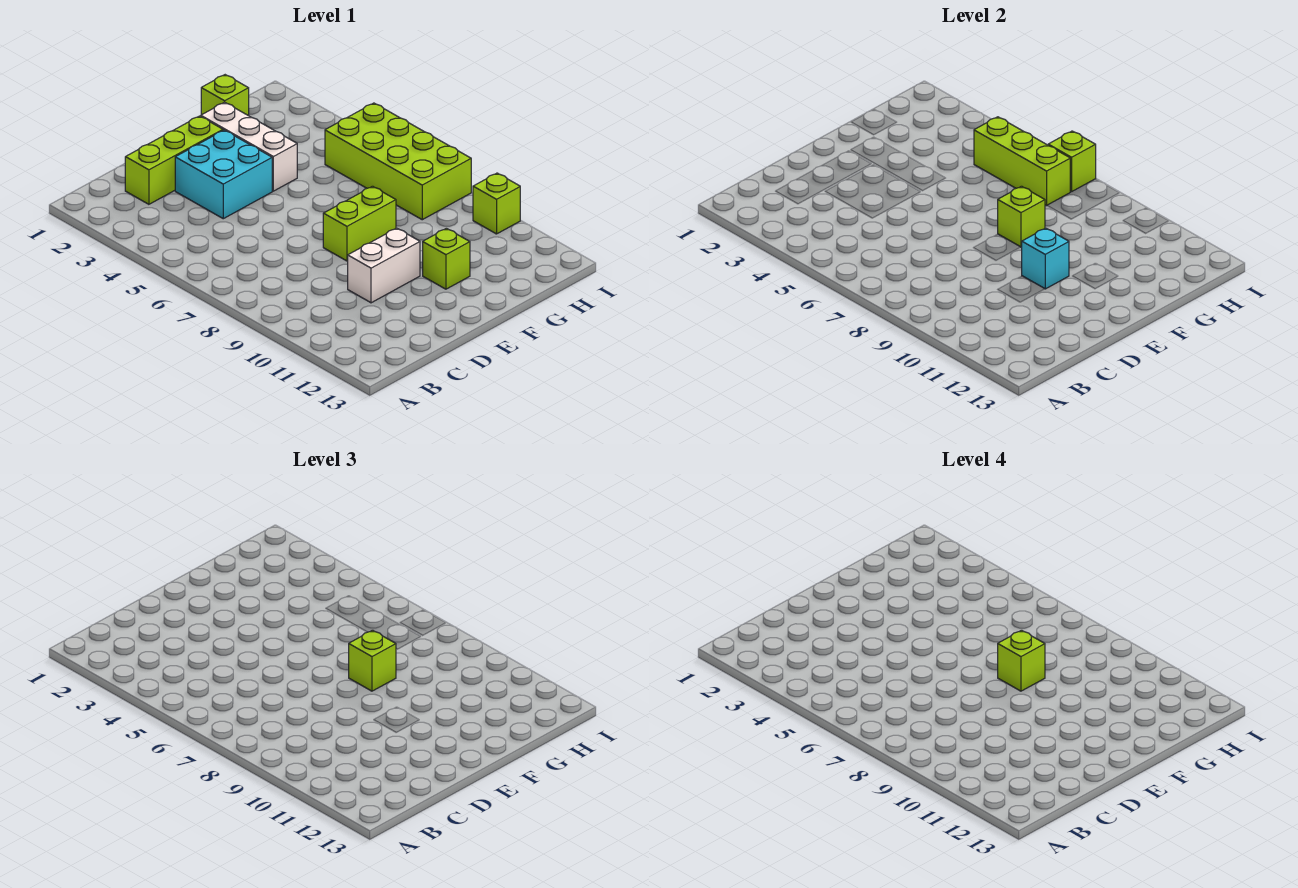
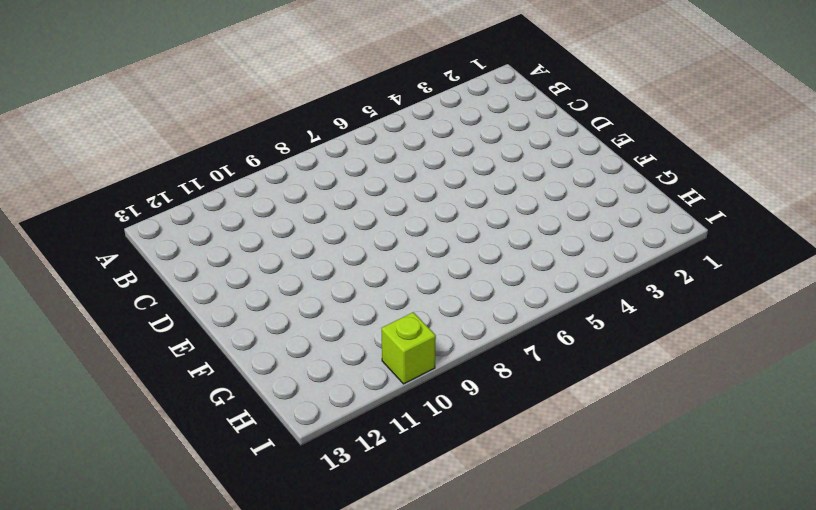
none -> lime 1x3 brick [125,116,223,204]
none -> cyan 2x2 brick [175,130,272,219]
none -> white 1x2 brick [348,228,420,303]

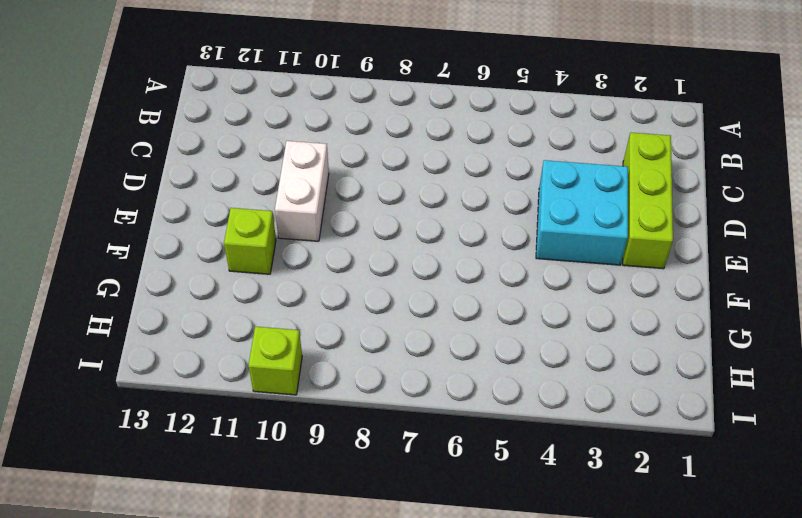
none -> lime 1x2 brick [323,186,396,261]
none -> white 1x3 brick [201,102,297,191]
none -> lime 1x1 brick [201,75,249,116]

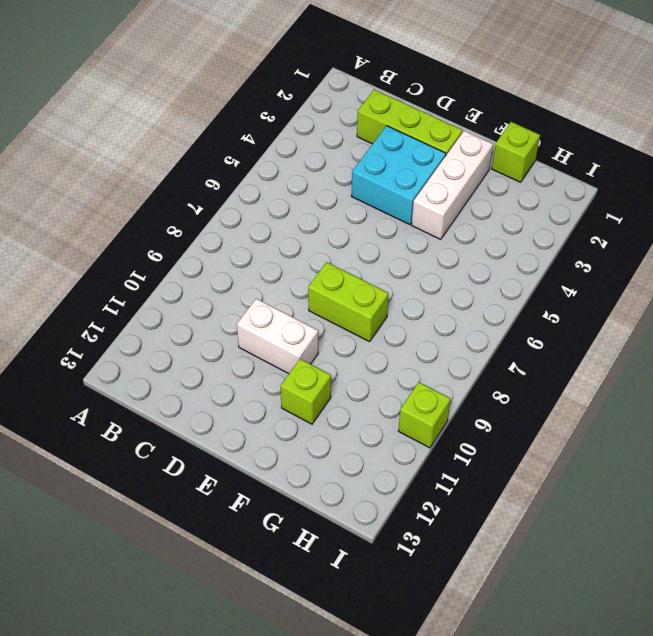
none -> lime 2x4 brick [325,103,471,220]
none -> cyan 1x1 brick [1022,228,1069,289]
none -> lime 1x1 brick [998,186,1045,247]

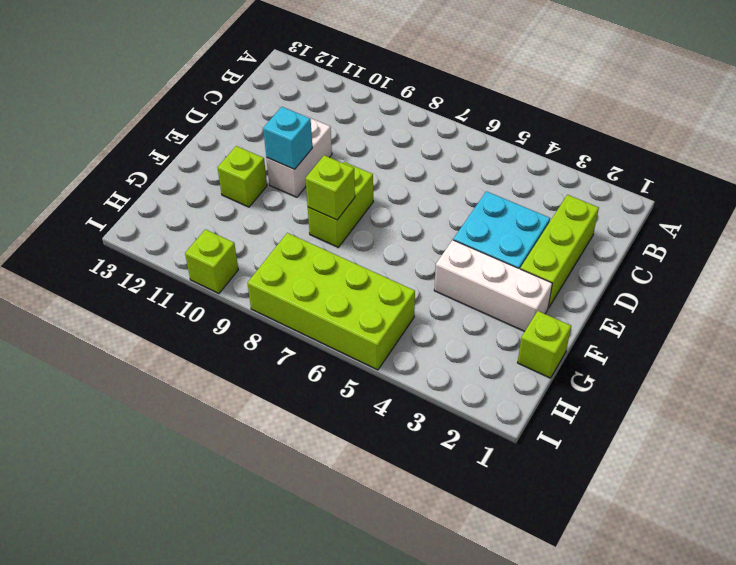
none -> lime 1x3 brick [974,117,1070,206]
none -> lime 1x1 brick [1048,131,1096,192]
none -> lime 1x1 brick [349,630,396,691]

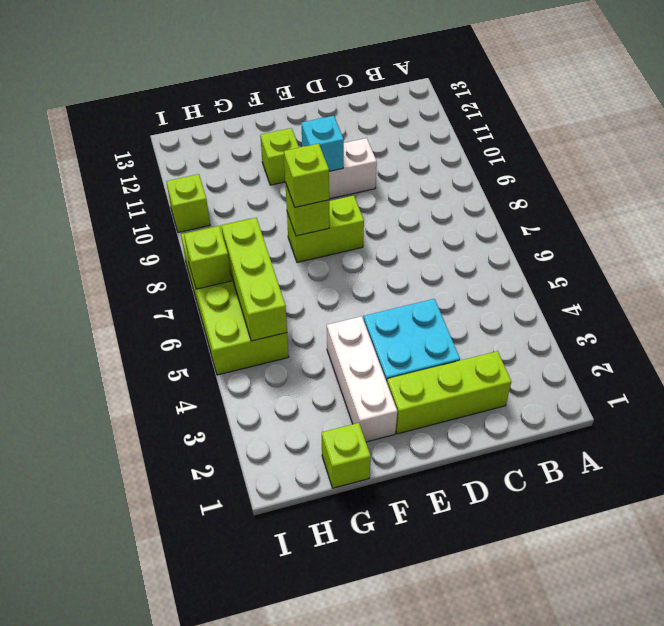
none -> lime 1x1 brick [998,630,1045,691]

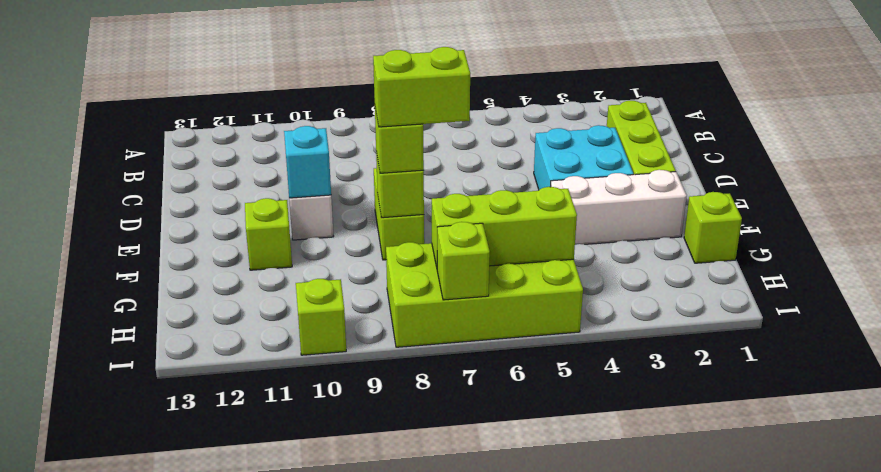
lime 1x2 brick [373,47,470,127] -> lime 1x1 brick [998,630,1045,691]

